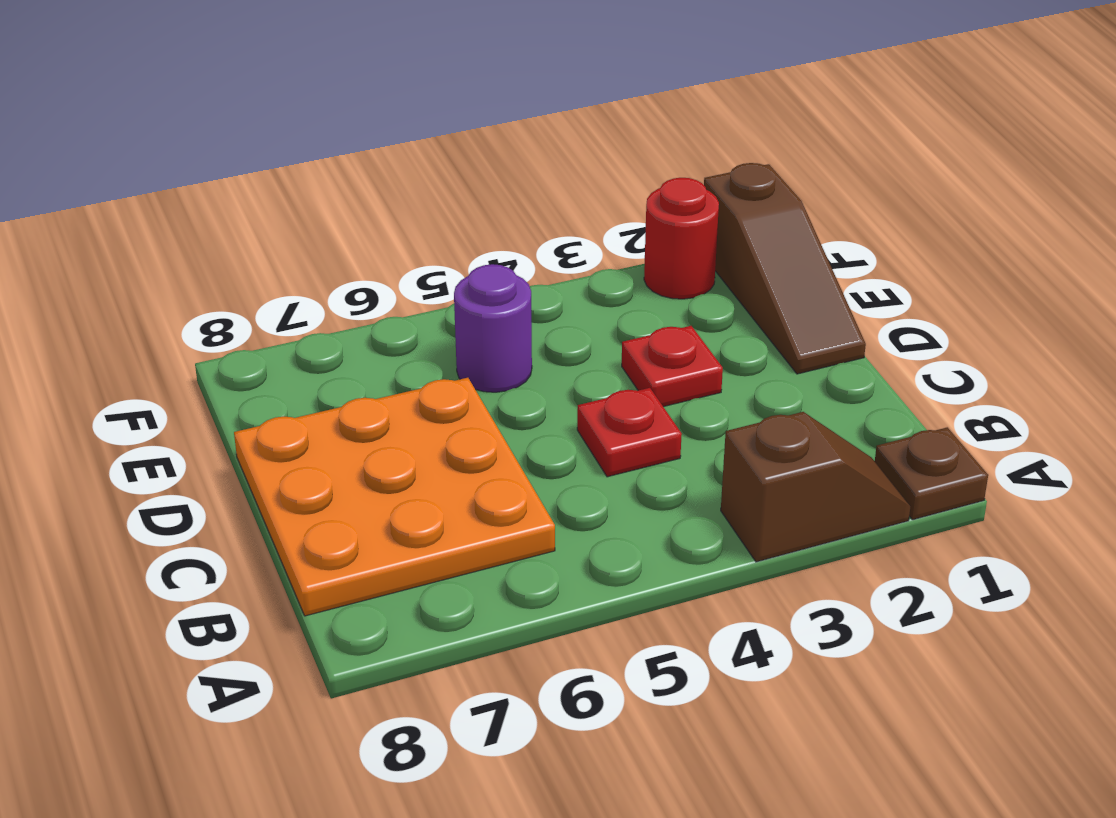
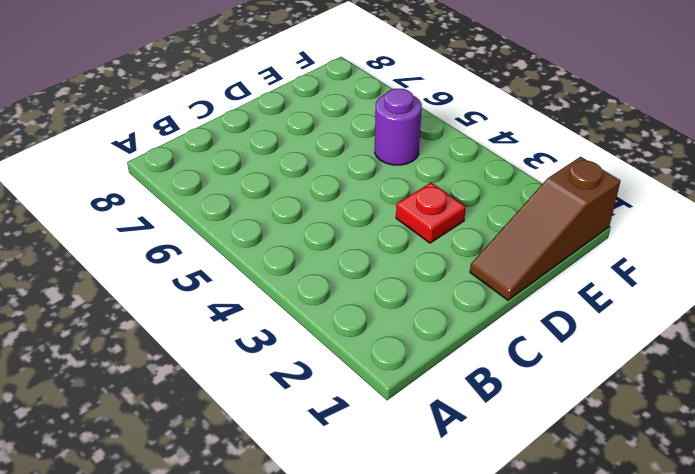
none -> brown 1x1 plate [875,427,988,520]
none -> brown 1x2 slope [721,412,910,562]

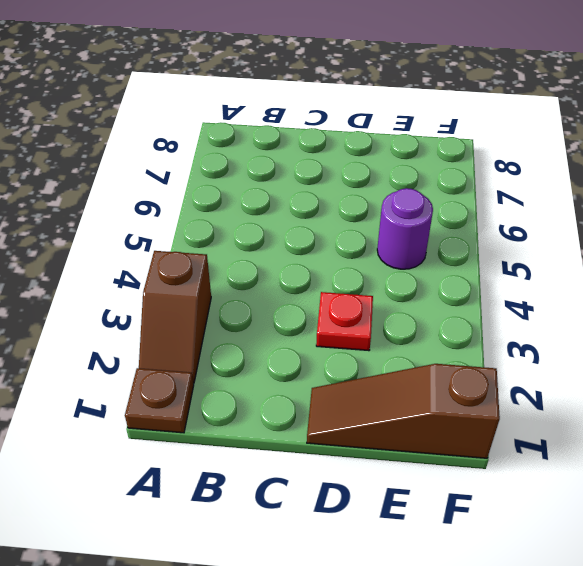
none -> orange 3x3 plate [234,378,555,616]
none -> red 1x1 plate [577,388,682,477]

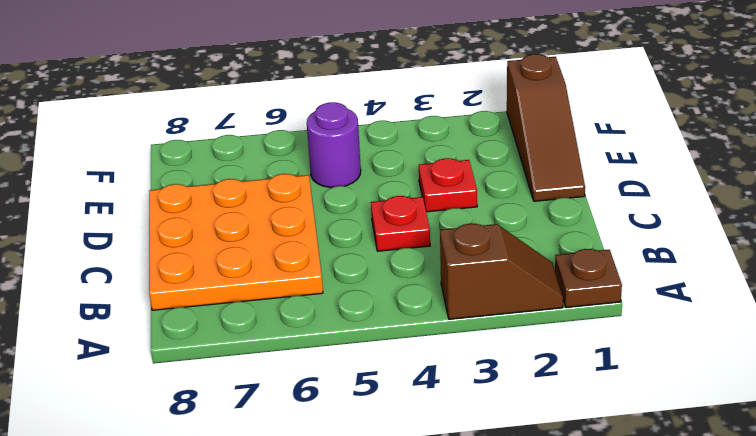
none -> red 1x1 round brick [644,178,719,299]

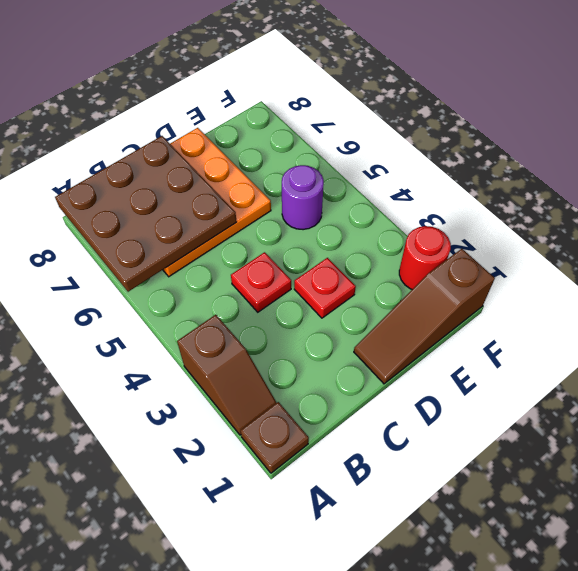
brown 3x3 plate [55,136,237,292] -> none

